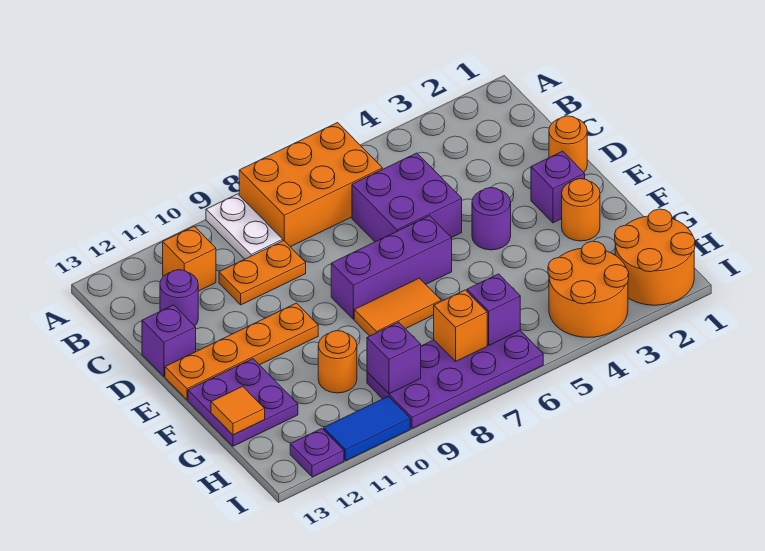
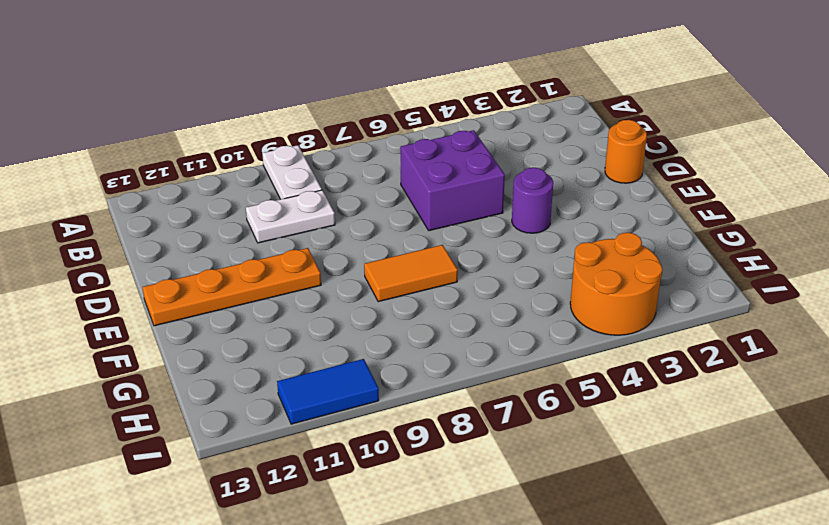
white 1x2 plate [246,190,335,243] -> orange 1x2 plate [219,241,306,305]
none -> orange 2x3 brick [239,123,383,247]
none -> orange 1x1 brick [163,226,216,291]
none -> purple 1x1 round brick [160,270,198,326]

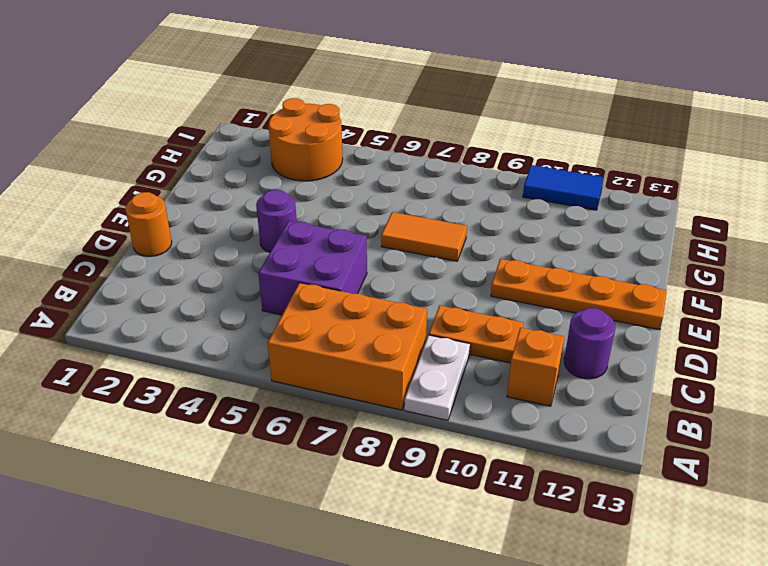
none -> purple 1x1 brick [142,305,196,376]
none -> purple 1x1 brick [531,151,585,223]
none -> purple 1x3 brick [331,216,452,319]

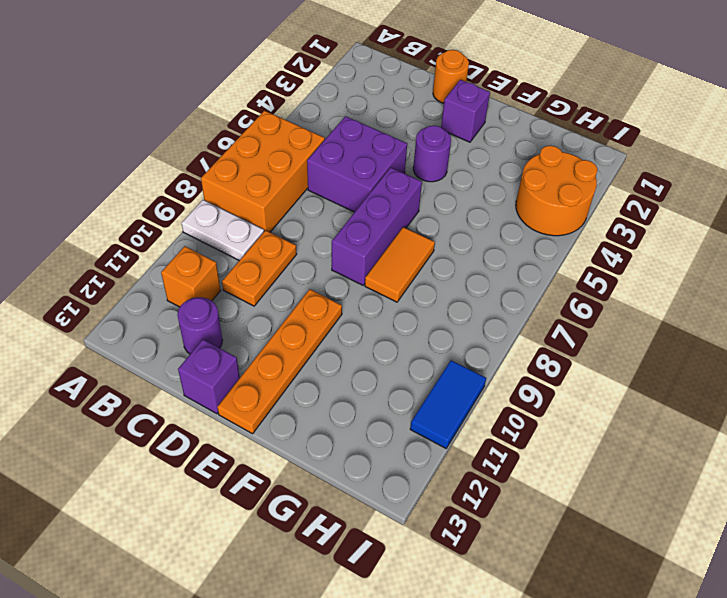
none -> orange 1x1 round brick [562,179,600,241]
none -> purple 2x2 plate [188,359,298,446]
none -> orange 1x1 round brick [318,331,357,393]

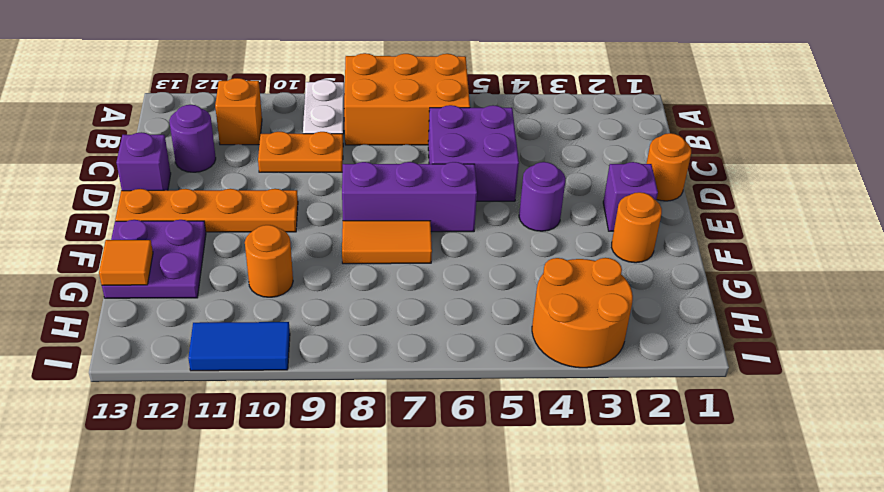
none -> orange 2x2 round brick [615,209,695,305]
none -> purple 2x4 plate [367,331,543,428]
none -> purple 1x1 plate [290,429,344,477]

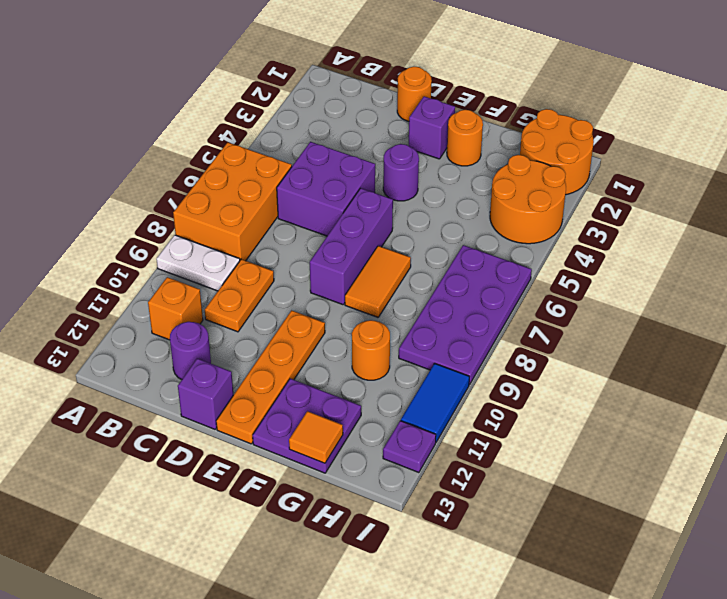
none -> purple 1x1 brick [467,274,520,345]
none -> orange 1x1 brick [434,290,487,361]
none -> purple 1x1 brick [367,322,421,394]

